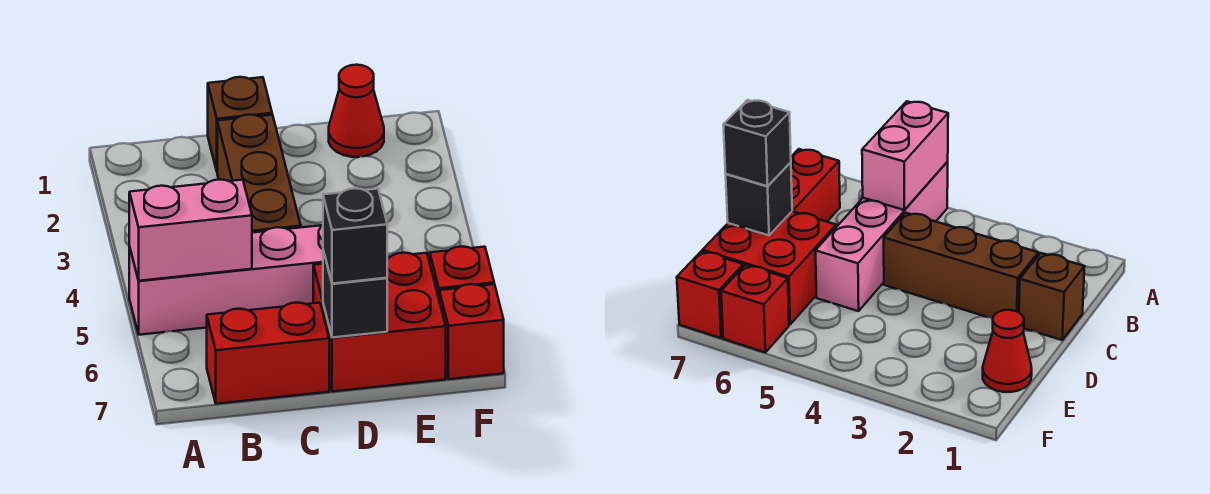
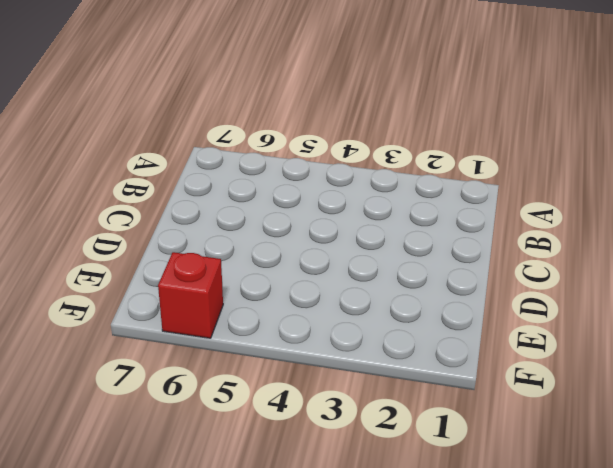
none -> pink 1x4 brick [129,225,323,335]
none -> red 1x2 brick [207,303,329,404]

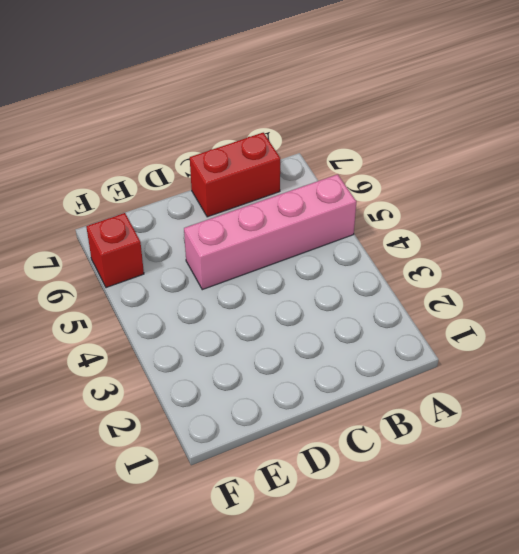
none -> brown 1x1 brick [208,77,272,171]
none -> brown 1x3 brick [217,115,301,233]

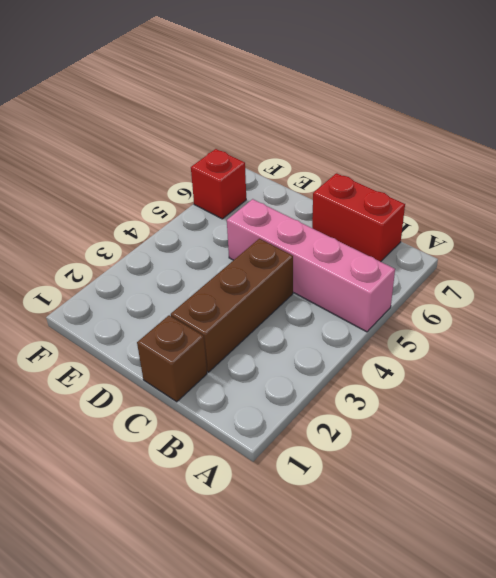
none -> red 2x2 brick [313,253,446,392]
none -> red 1x1 cone [329,65,384,157]

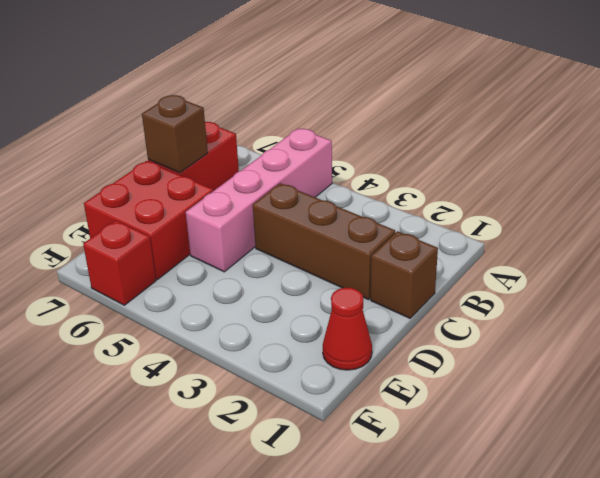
brown 1x1 brick [142,95,208,173] -> none
none -> red 1x1 brick [439,284,504,379]
none -> pink 1x2 brick [129,180,252,281]

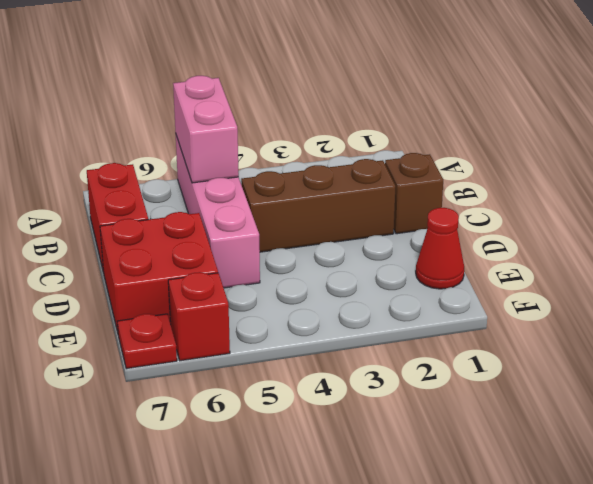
red 1x1 plate [117,314,177,369] -> red 1x1 brick [439,284,504,379]
none -> black 1x1 brick [323,250,387,338]
none -> black 1x1 brick [323,188,387,284]

